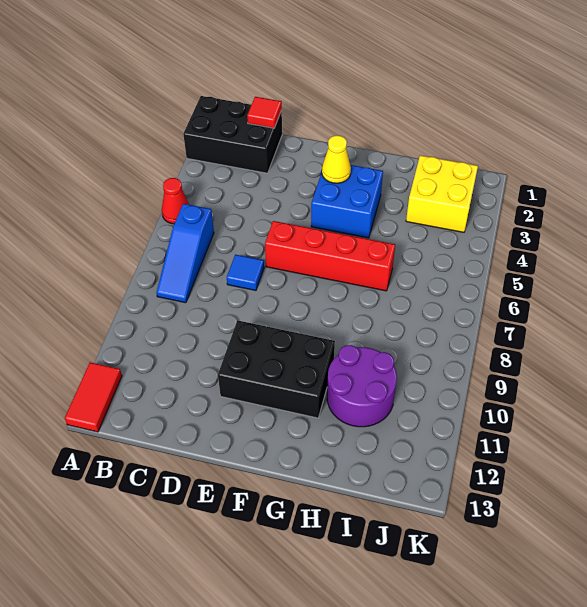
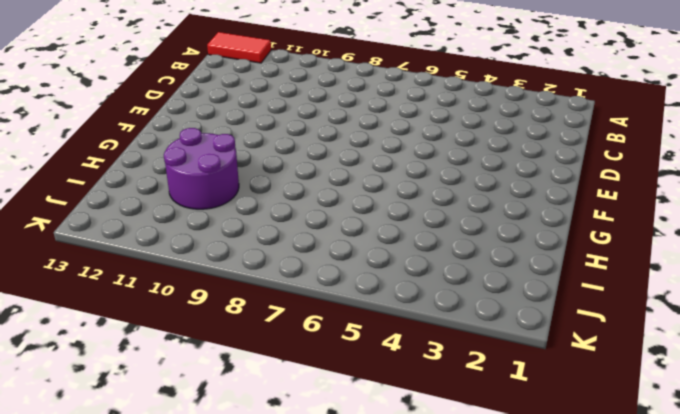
none -> black 2x3 brick [183,96,282,173]
none -> red 1x1 cone [162,178,189,224]
none -> blue 1x3 slope [157,204,214,303]

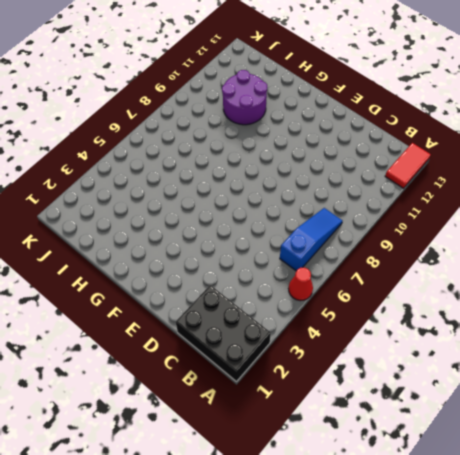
none -> blue 1x1 tile [227,255,264,291]
none -> red 1x4 brick [265,221,395,291]
none -> black 2x3 brick [218,320,335,418]

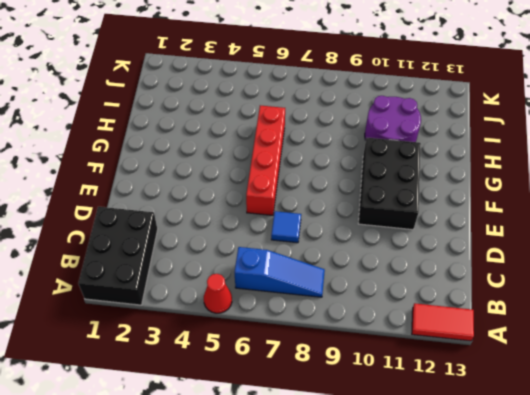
none -> blue 2x2 brick [311,165,383,238]
none -> yellow 2x2 brick [406,155,478,232]
none -> red 1x1 tile [247,97,282,128]

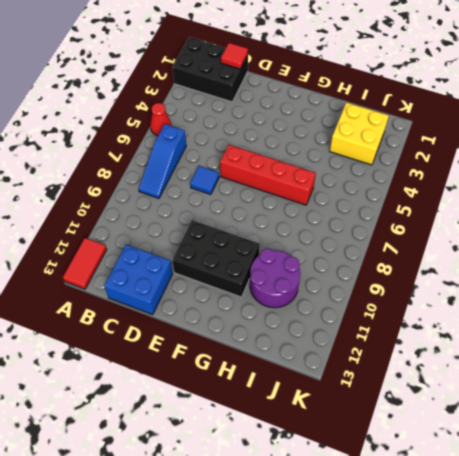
blue 2x2 brick [104,245,173,315] -> blue 2x2 brick moved to [311,165,383,238]
none -> yellow 1x1 cone [322,136,351,183]

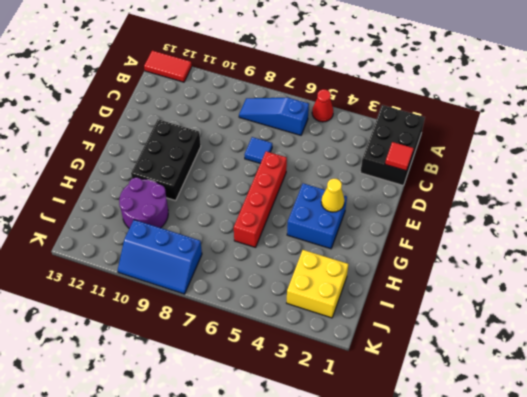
blue 2x3 slope [118,220,202,294] -> none

